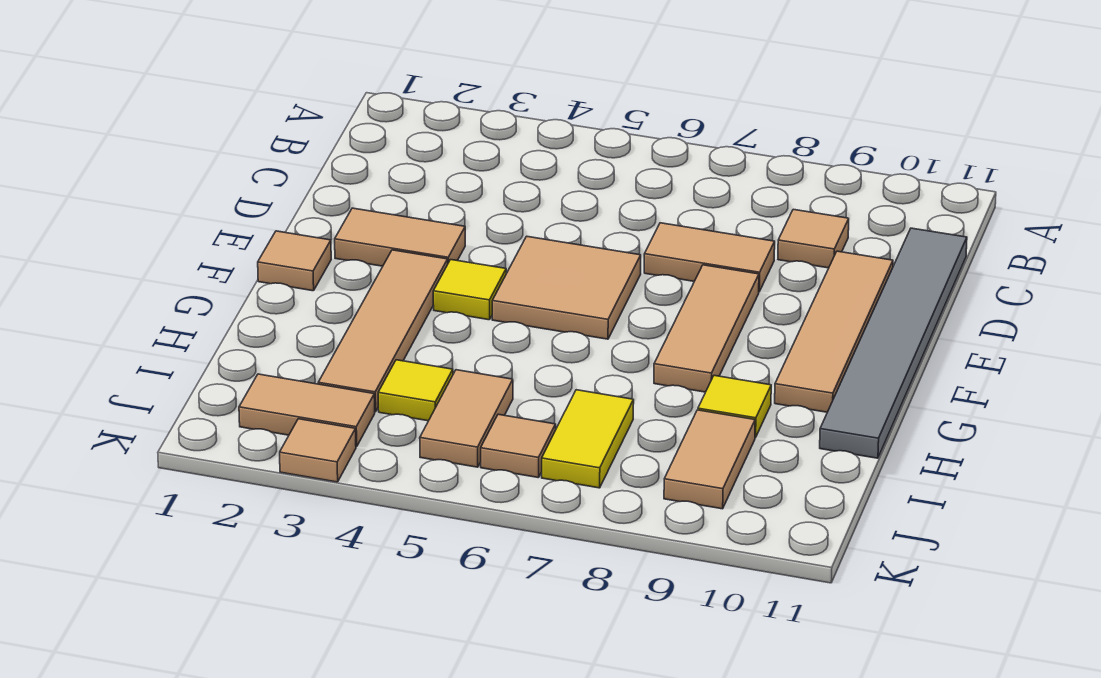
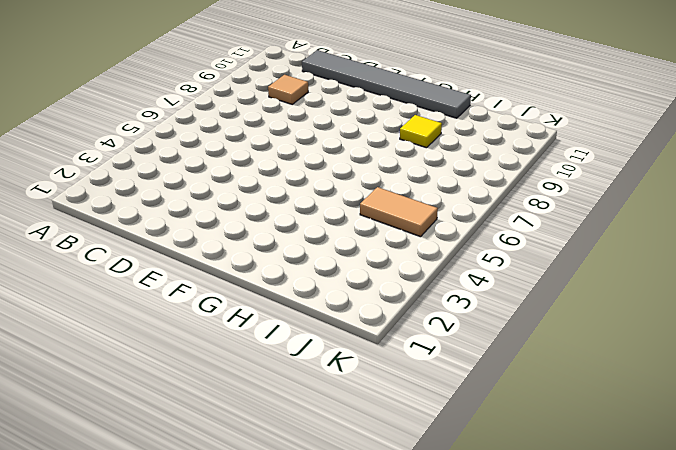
none -> tan 1x2 tile [644,223,775,292]
none -> tan 1x4 tile [775,251,893,412]
none -> tan 1x2 tile [335,208,465,266]

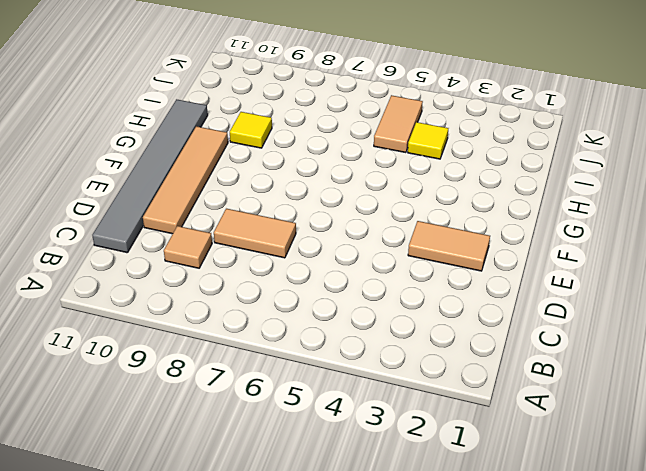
none -> tan 2x2 tile [492,236,641,339]
none -> tan 1x3 tile [654,265,759,392]
none -> tan 1x1 tile [258,231,331,291]

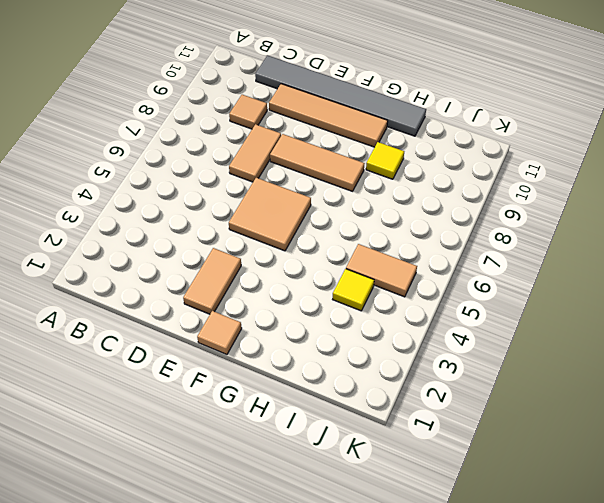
none -> tan 1x4 tile [318,250,448,412]
none -> yellow 1x1 tile [433,260,506,320]
none -> yellow 1x2 tile [542,390,634,488]

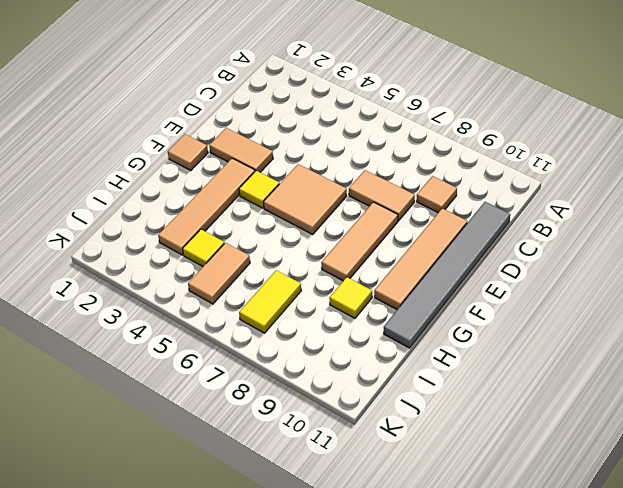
none -> tan 1x2 tile [664,410,755,509]
none -> tan 1x2 tile [239,374,375,447]
none -> tan 1x1 tile [481,414,556,478]

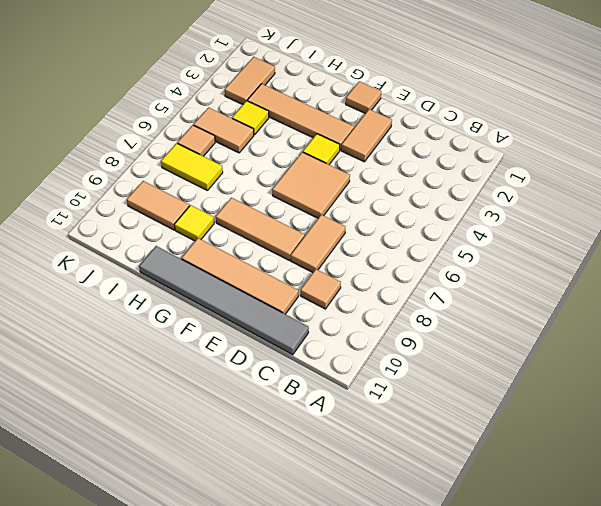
none -> tan 1x1 tile [280,419,356,482]

